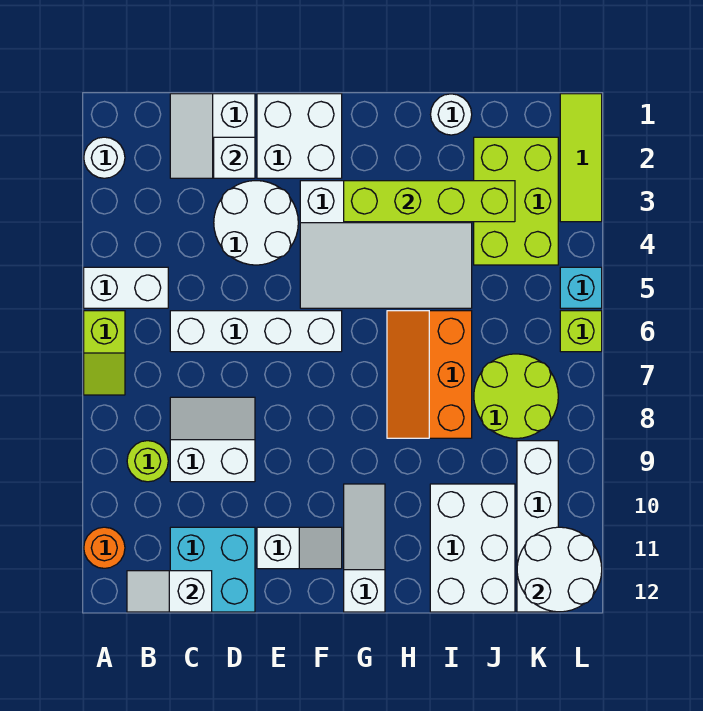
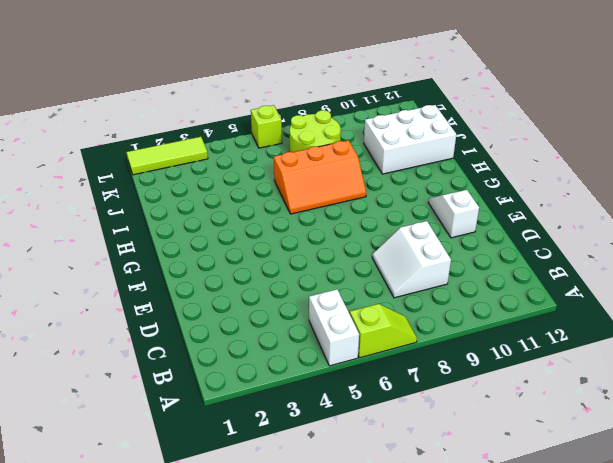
none -> white 1x1 round brick [84,137,125,178]
none -> orange 1x1 round brick [84,527,125,568]
none -> lime 1x1 round brick [127,441,168,482]

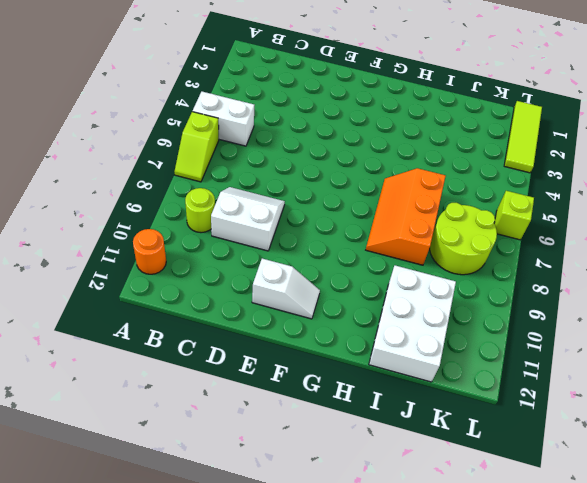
none -> white 1x1 round brick [84,137,125,178]
none -> white 2x2 slope [170,94,255,178]
none -> white 1x4 brick [170,311,342,352]

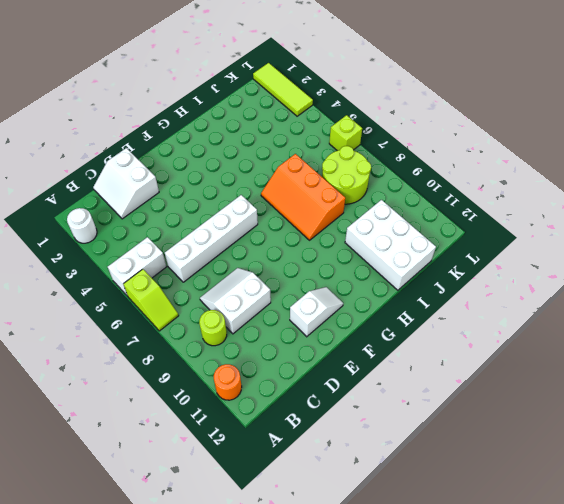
none -> cyan 2x2 brick [170,527,255,612]
none -> white 2x2 round brick [214,181,298,265]
none -> white 2x2 brick [257,94,342,178]

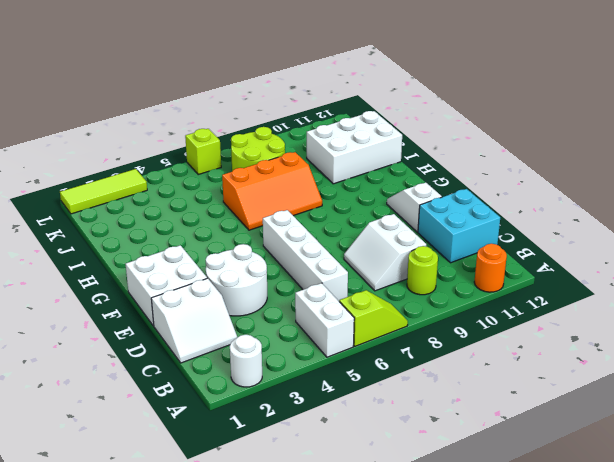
none -> white 3x4 slope [300,181,472,308]
none -> white 1x3 slope [344,484,385,612]
none -> white 1x1 round brick [431,94,472,135]

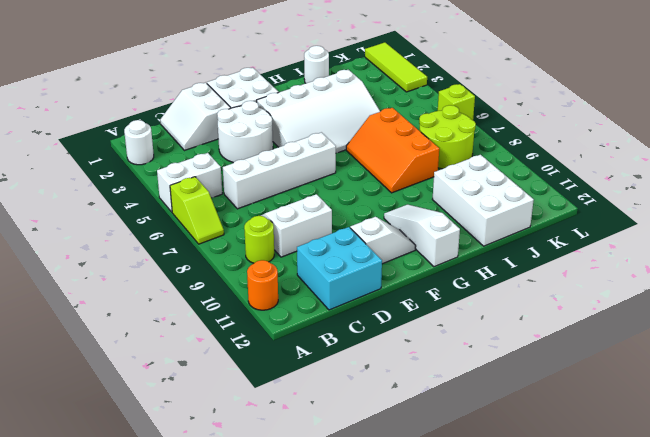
none -> lime 2x3 brick [474,137,558,265]
none -> white 1x4 brick [517,441,558,612]
none -> cyan 1x1 brick [560,267,602,308]

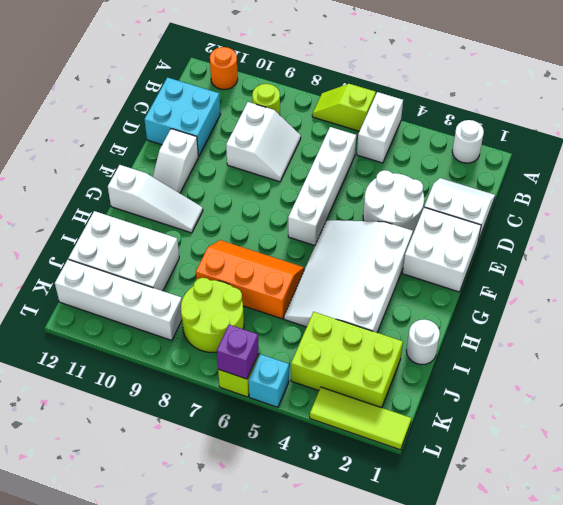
purple 1x1 brick [217,325,259,379] -> none
none -> white 1x2 slope [127,571,212,612]
none -> white 1x1 brick [214,137,255,178]
none -> lime 1x4 brick [344,181,515,222]

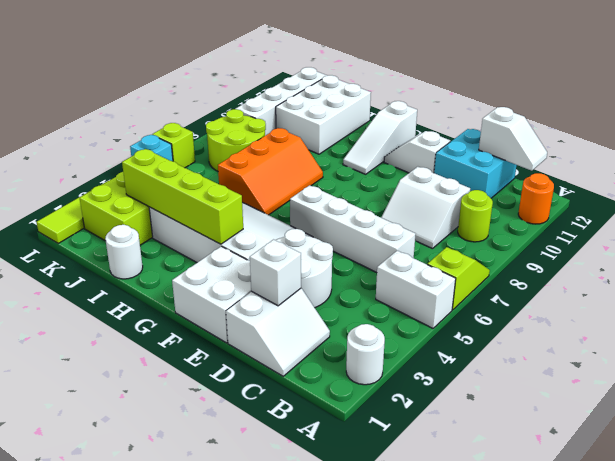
none -> white 2x2 round brick [517,527,602,612]

